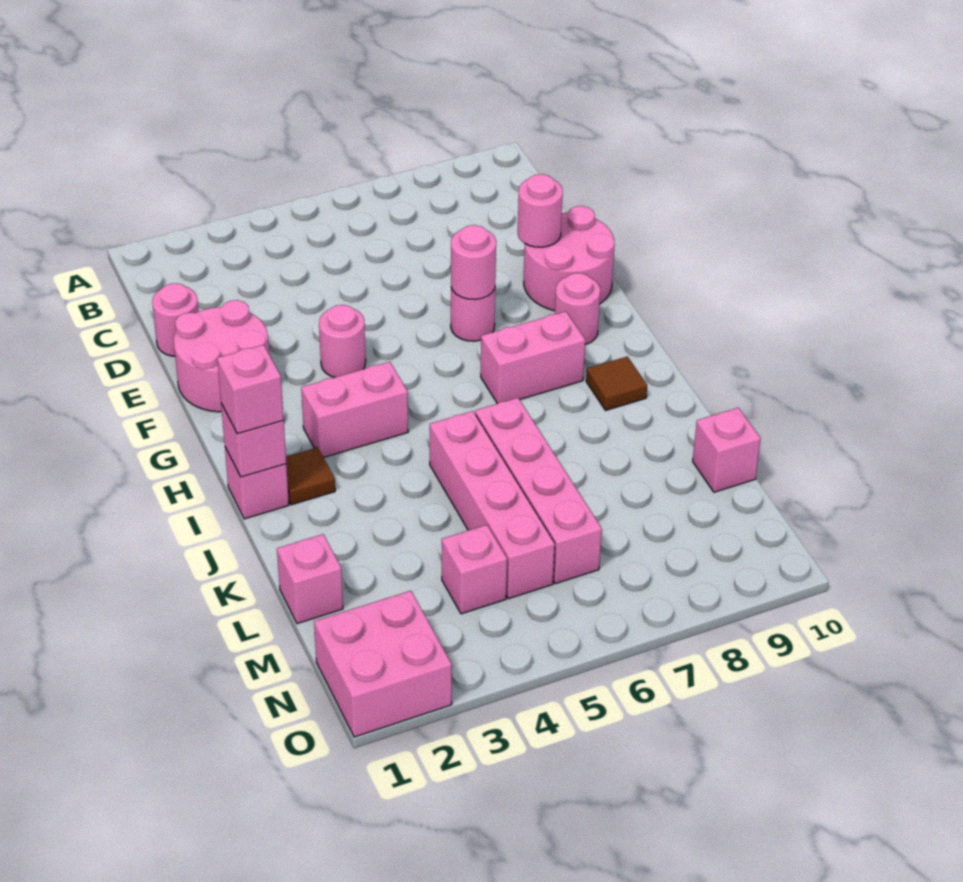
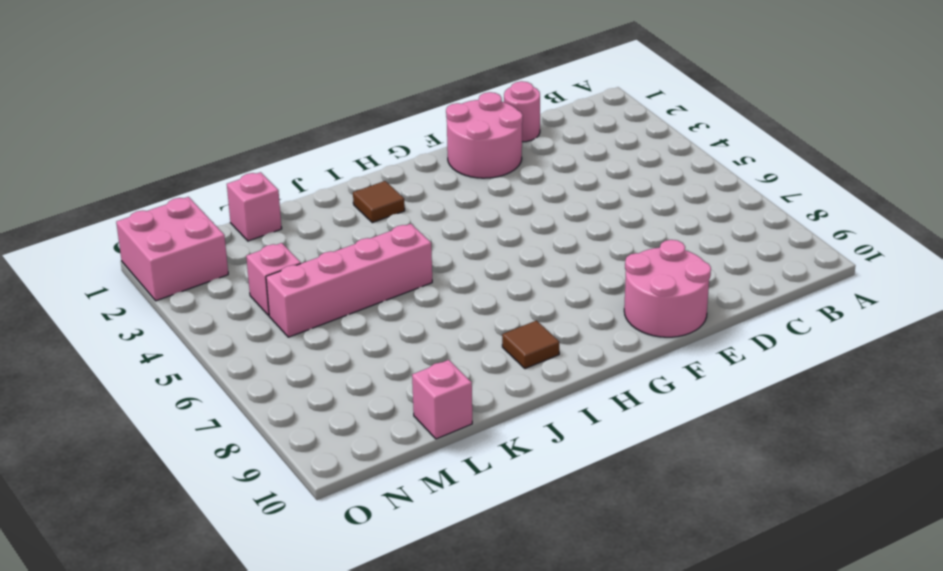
none -> pink 1x1 round brick [319,305,366,377]
none -> pink 1x1 round brick [451,288,495,341]
none -> pink 1x1 round brick [555,273,600,345]

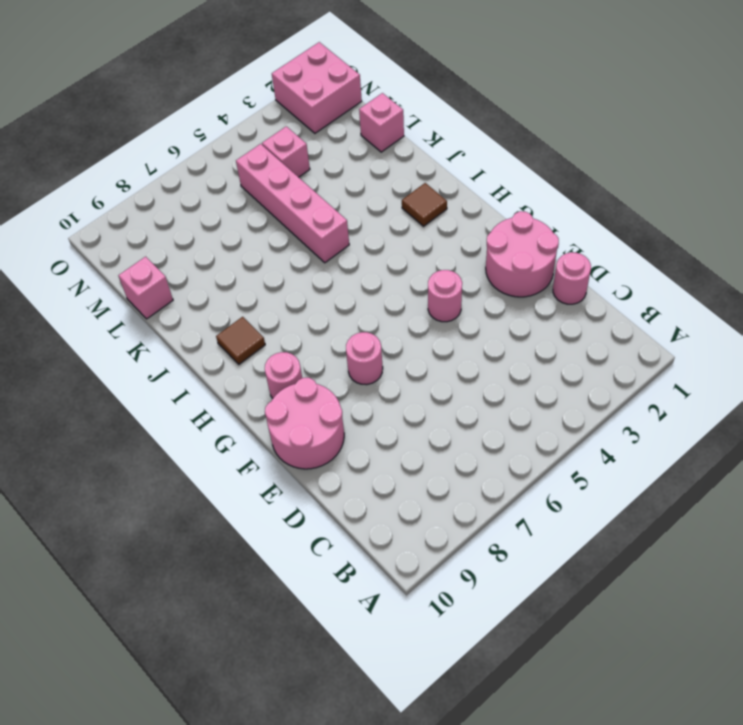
none -> pink 1x2 brick [301,362,408,457]
none -> pink 1x2 brick [481,312,585,404]
none -> pink 1x1 brick [225,447,289,519]

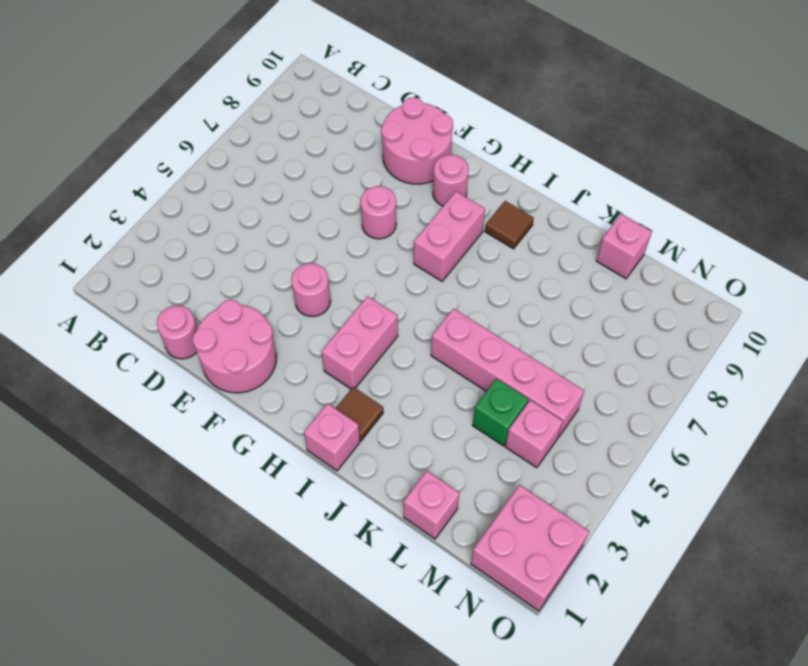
green 1x1 brick [473,379,528,446] -> none
none -> pink 1x4 brick [475,398,602,584]
none -> pink 1x1 round brick [518,174,563,247]
none -> pink 1x1 round brick [451,225,496,300]

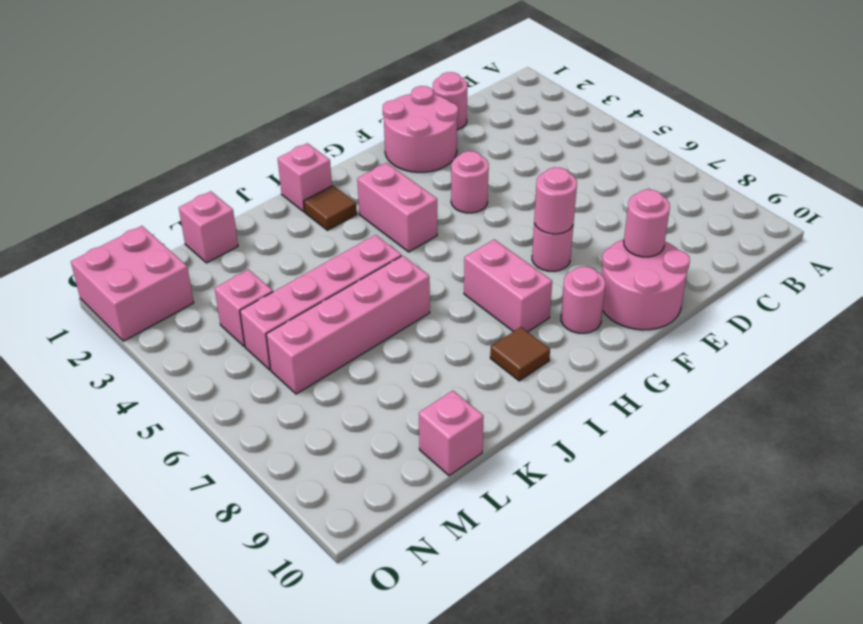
none -> pink 1x1 brick [221,404,286,477]
none -> pink 1x1 brick [217,345,284,434]

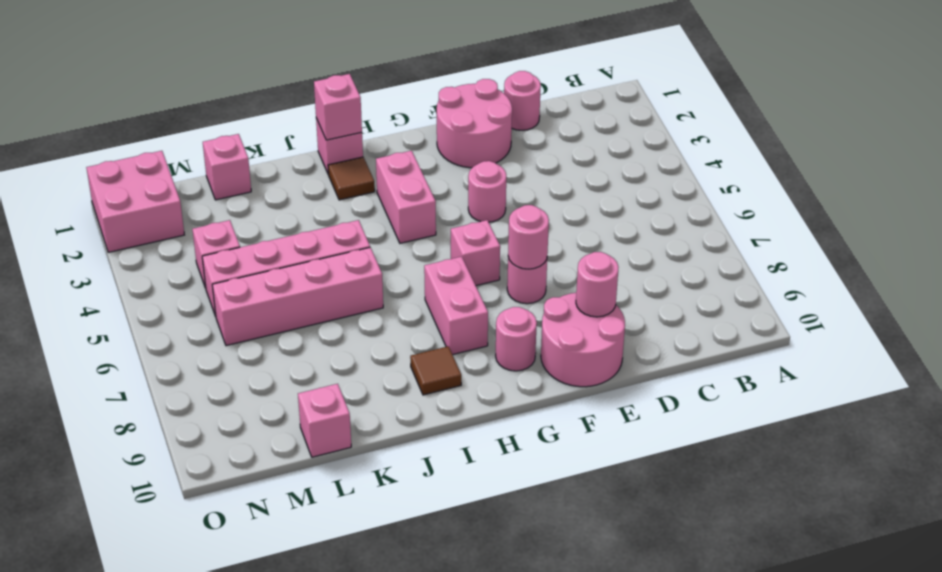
pink 1x1 brick [451,220,500,286] -> pink 1x1 brick moved to [217,345,284,434]

